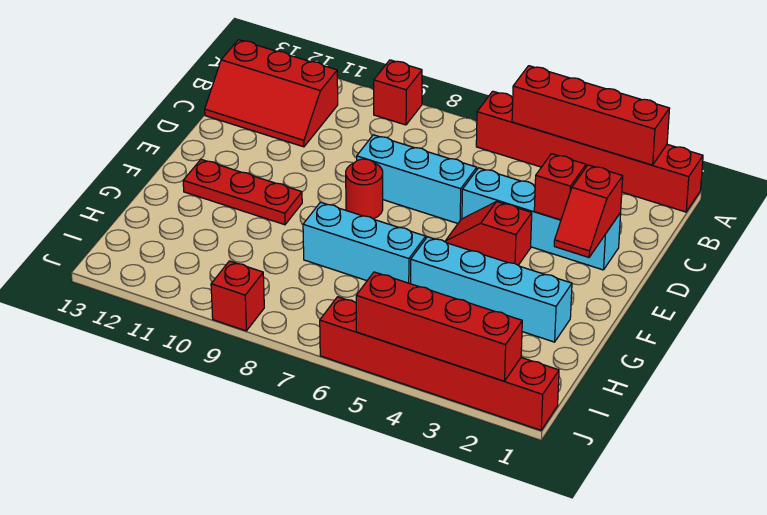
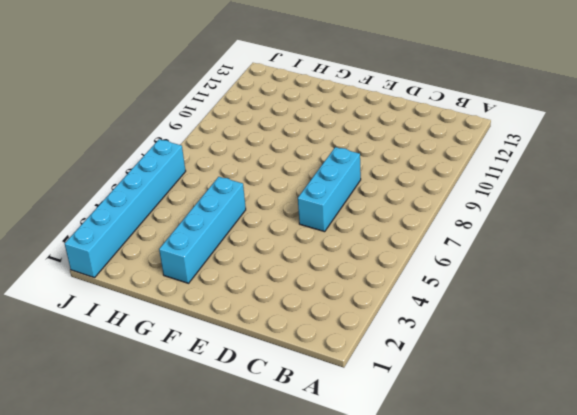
cyan 1x6 brick [65,139,186,278] -> red 1x6 brick [320,297,559,430]
none -> red 1x6 brick [476,91,703,212]
none -> red 1x1 brick [373,60,422,125]
none -> red 2x3 slope [205,40,338,147]

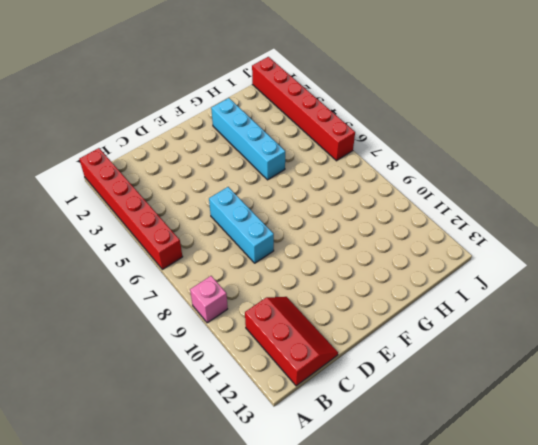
pink 1x1 brick [190,276,228,323] -> red 1x1 brick [373,60,422,125]
none -> cyan 1x4 brick [462,168,621,270]
none -> red 1x2 slope [445,202,532,265]
none -> red 1x1 round brick [346,159,383,219]

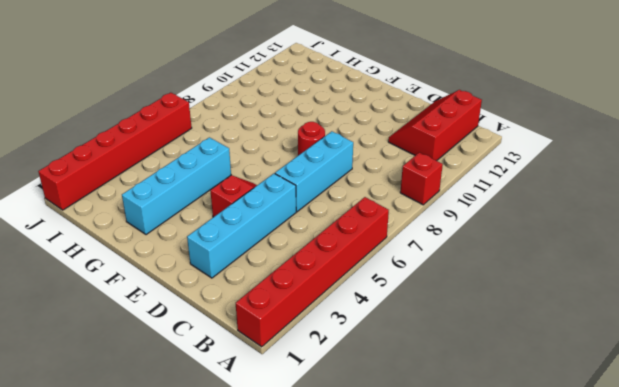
none -> red 1x3 plate [183,159,302,225]
none -> cyan 1x3 brick [303,202,426,284]
none -> red 1x1 brick [211,261,264,331]

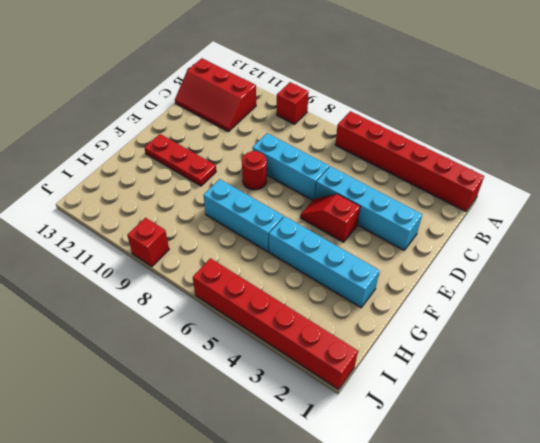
none -> red 1x4 brick [512,66,670,165]
none -> red 1x2 slope [554,165,623,257]
none -> red 1x1 brick [534,154,586,220]

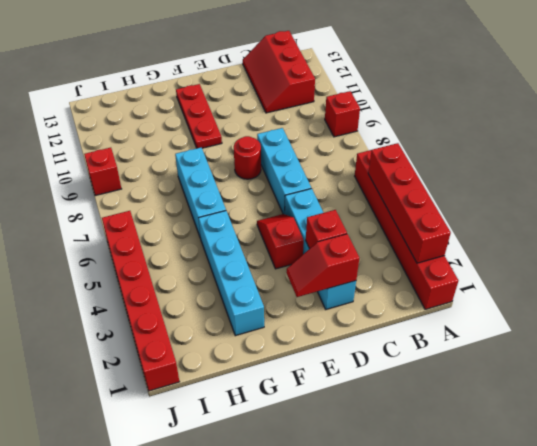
none -> red 1x4 brick [356,272,522,381]

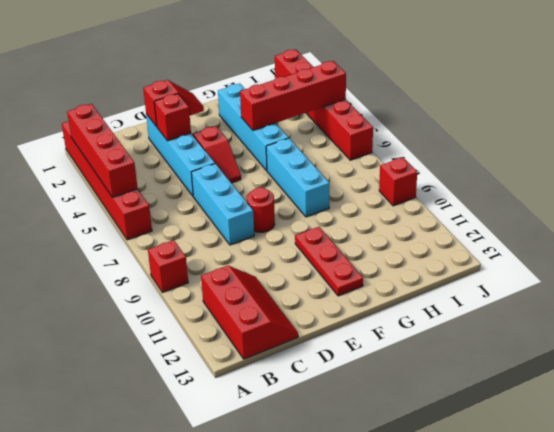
red 1x4 brick [240,61,346,130] -> red 1x4 brick turned to [356,272,522,381]

